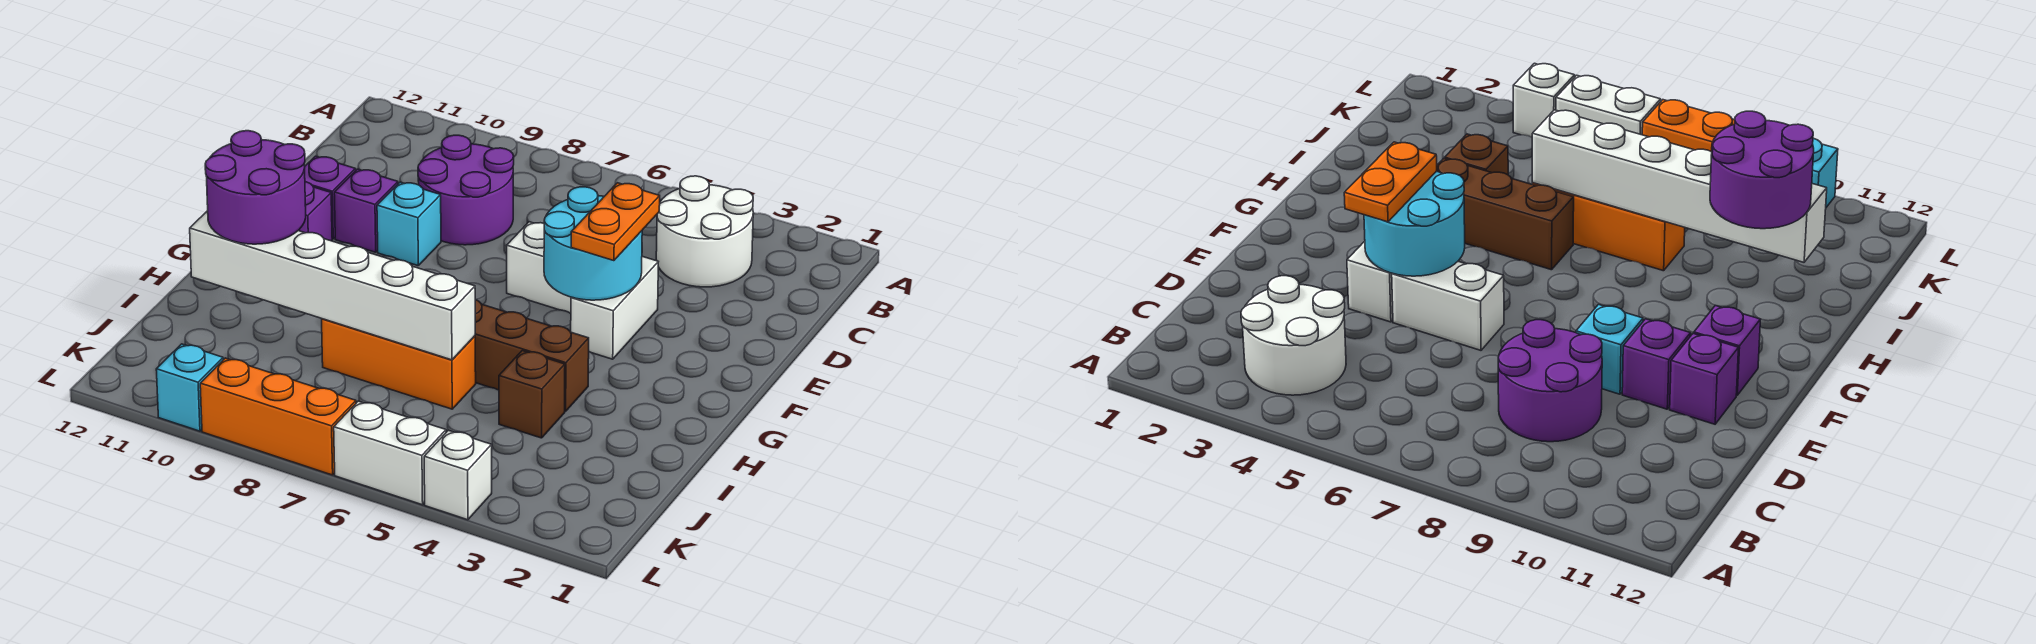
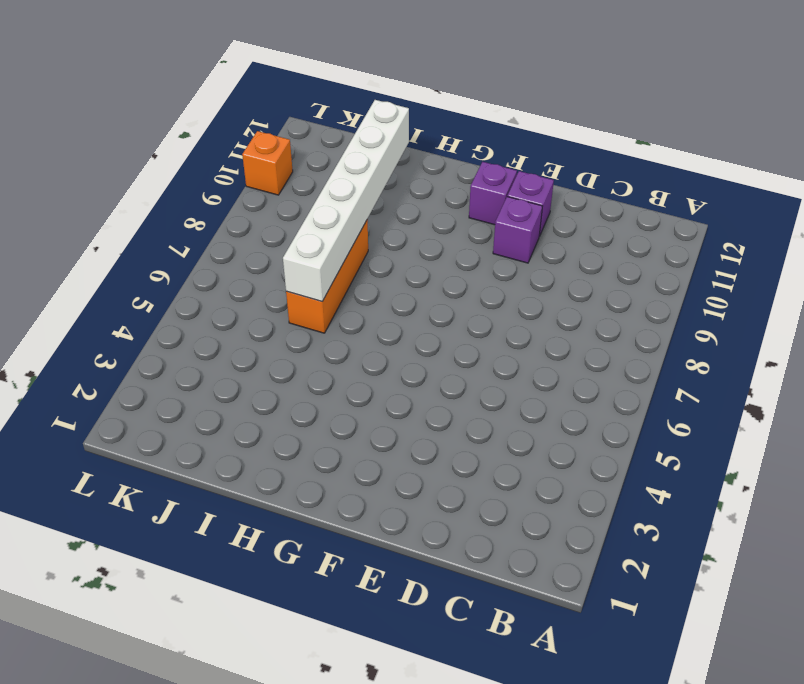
orange 1x1 brick [242,131,293,195] -> cyan 1x1 brick [156,344,223,431]
none -> white 2x2 round brick [656,176,753,287]
none -> purple 2x2 round brick [418,135,514,245]
none -> white 1x2 brick [571,256,658,359]

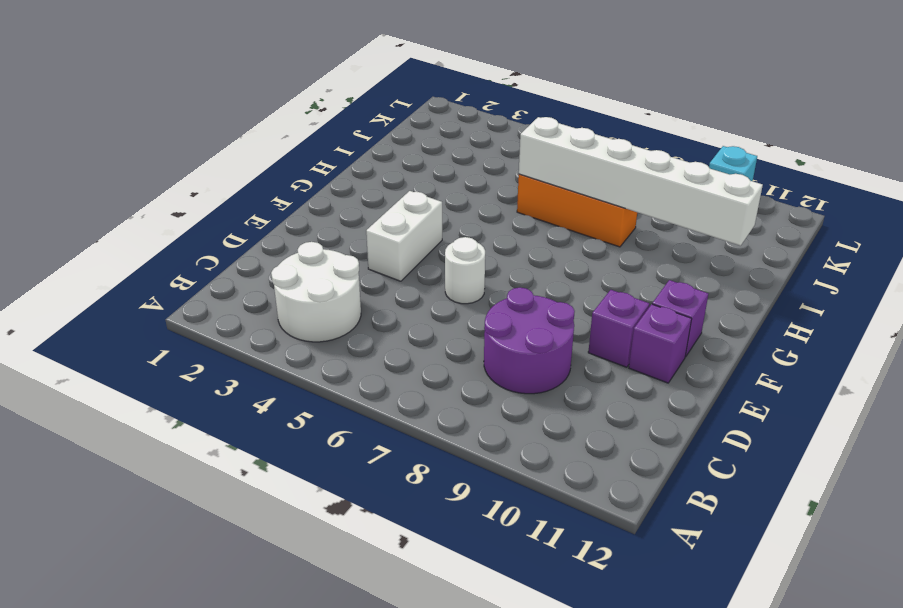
white 1x1 round brick [445,237,485,304] -> white 1x2 brick [507,222,571,313]
none -> cyan 1x1 brick [377,182,441,266]
none -> brown 1x3 brick [475,300,589,411]
none -> brown 1x1 brick [499,351,565,438]

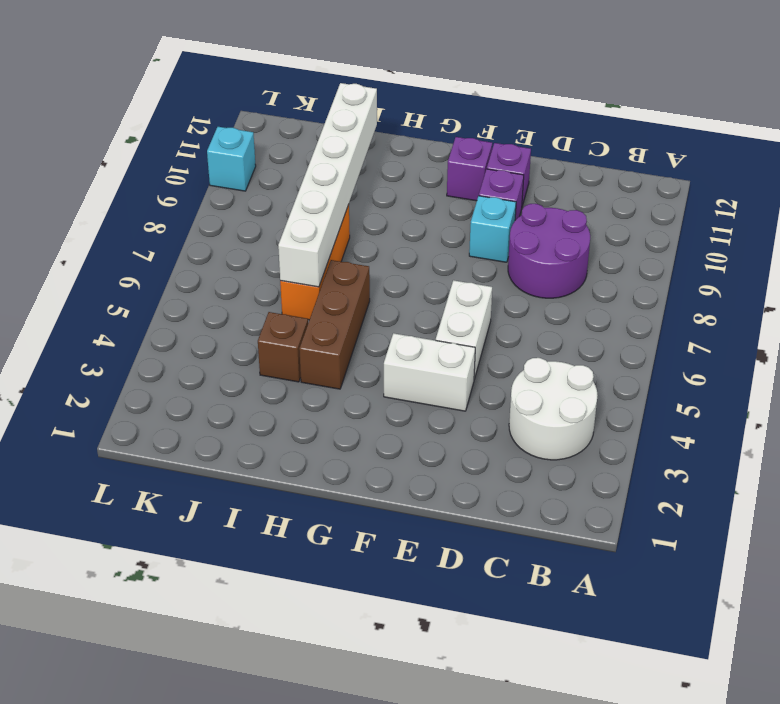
none -> white 1x1 brick [424,430,492,520]
none -> white 1x2 brick [334,401,446,505]
none -> orange 1x3 brick [200,358,356,475]

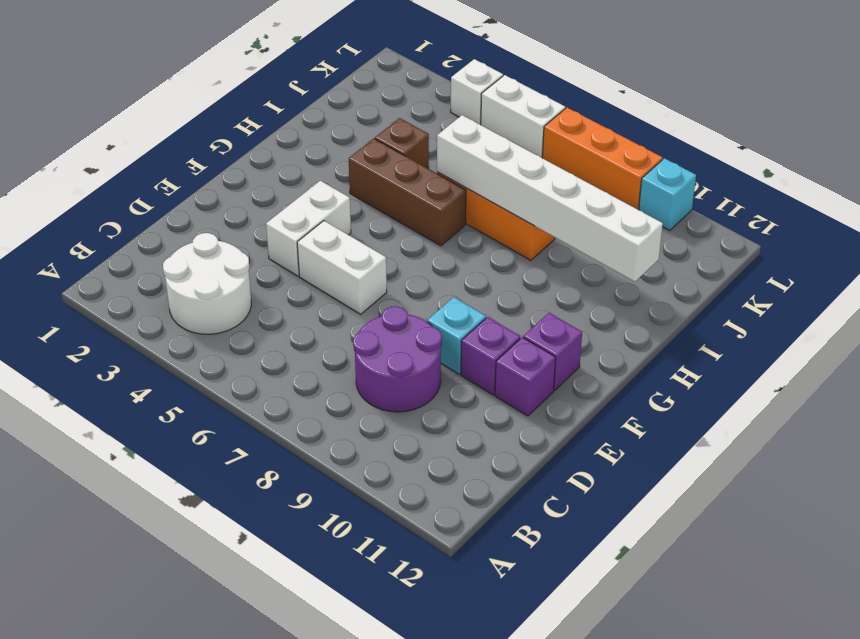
none -> cyan 2x2 round brick [544,187,642,300]
none -> orange 1x2 plate [571,183,660,261]
none -> purple 2x2 round brick [205,131,306,244]

